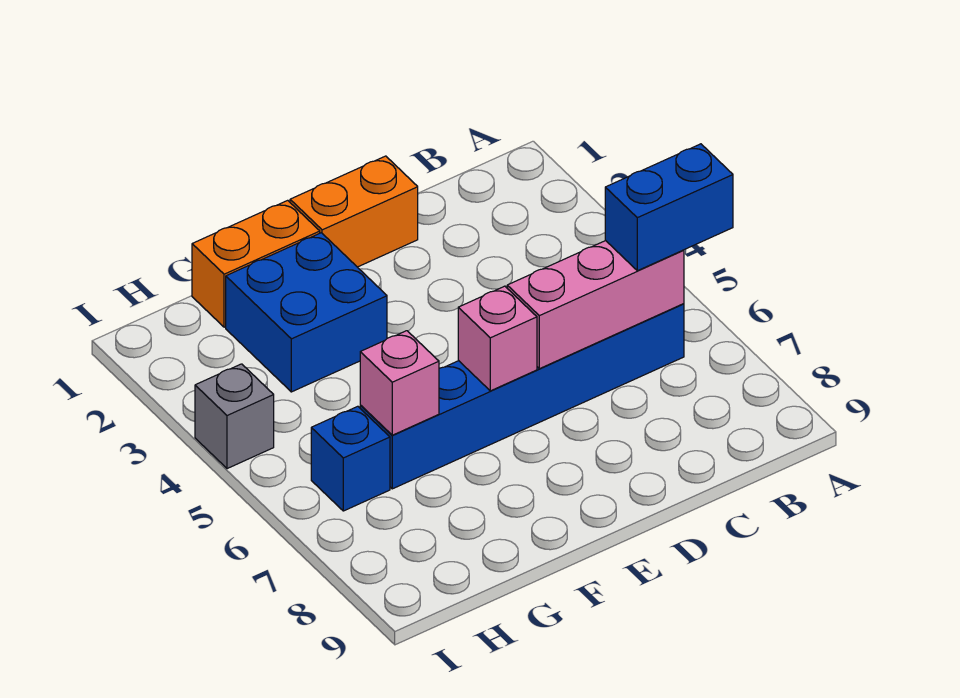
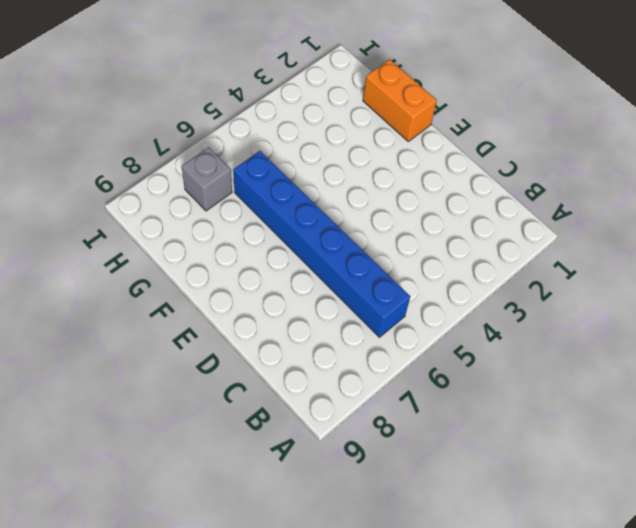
grey 1x1 brick [182,147,232,211] -> grey 1x1 brick moved to [195,364,274,469]
none -> orange 1x2 brick [290,156,418,267]
none -> blue 2x2 brick [226,233,387,392]

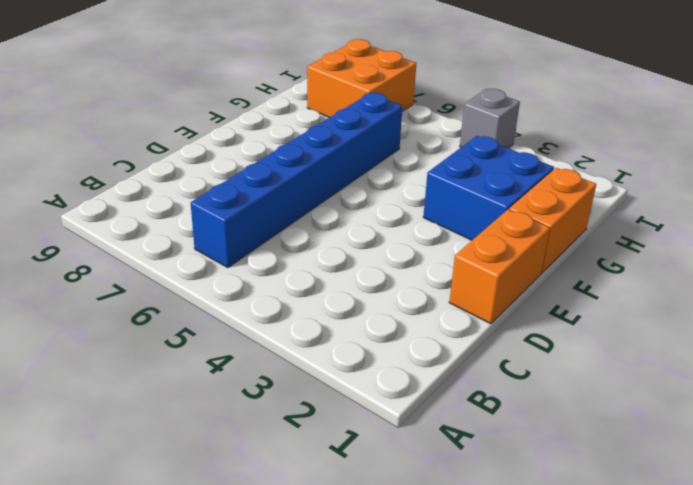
orange 2x2 brick [307,39,416,118] -> none
none -> blue 1x1 brick [311,406,390,511]
none -> pink 1x3 brick [507,241,684,369]

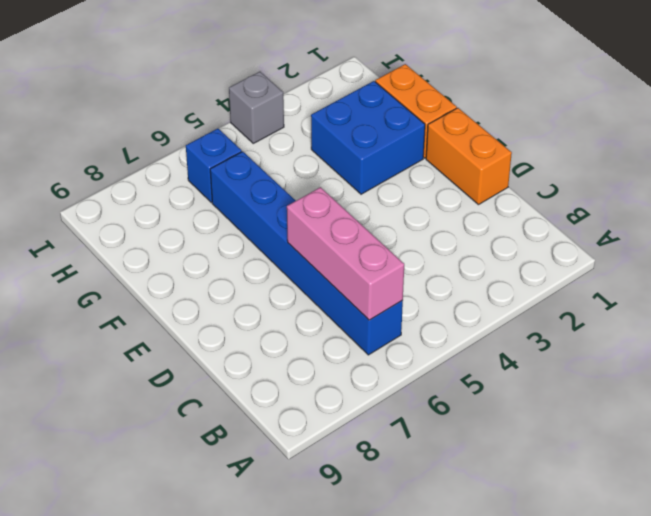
none -> pink 1x1 brick [458,286,537,391]
none -> pink 1x1 brick [360,331,439,435]

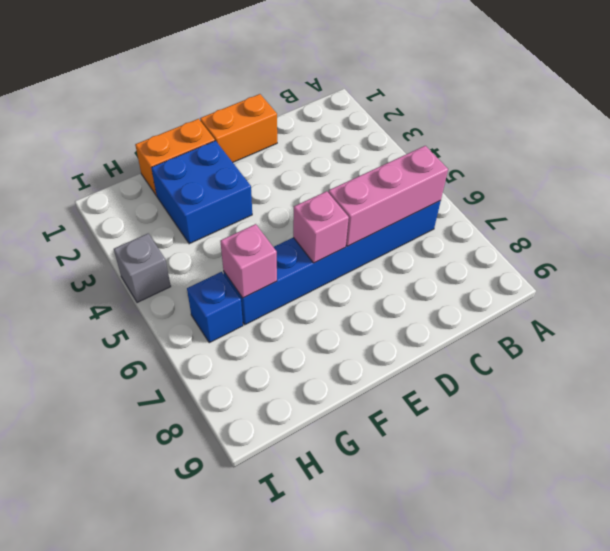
none -> blue 1x2 brick [605,144,733,271]

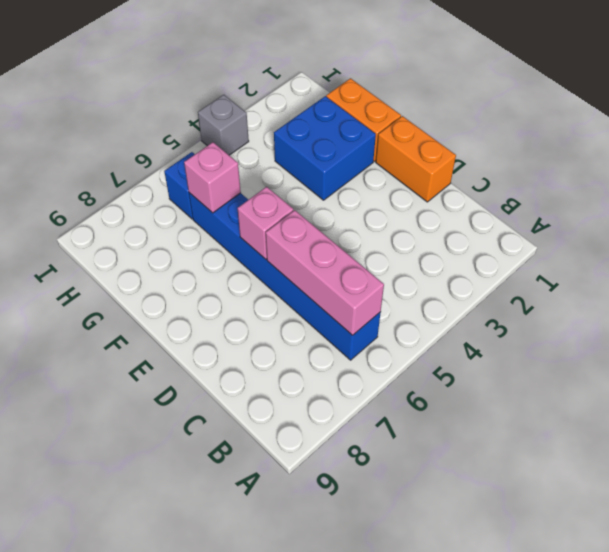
none -> blue 1x2 brick [605,144,733,271]

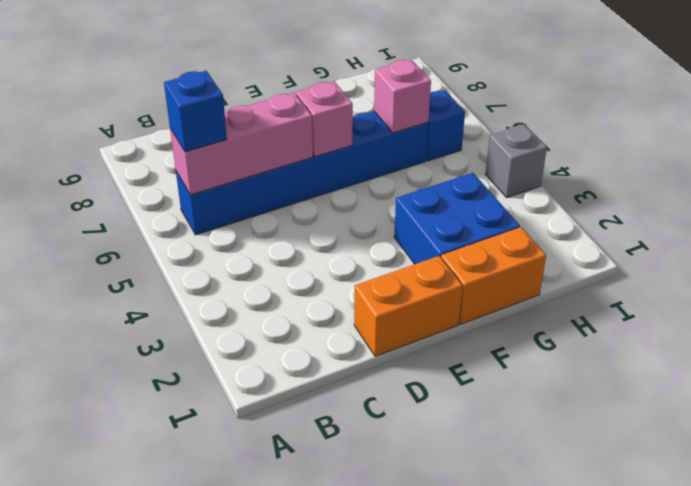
blue 1x1 brick [164,71,227,152] -> blue 1x2 brick [605,144,733,271]

